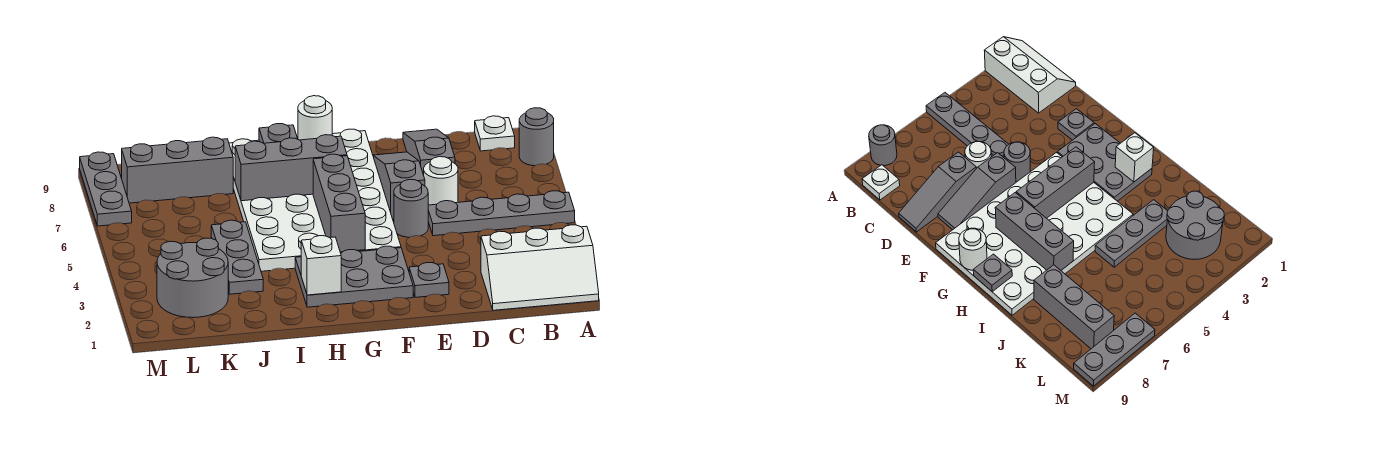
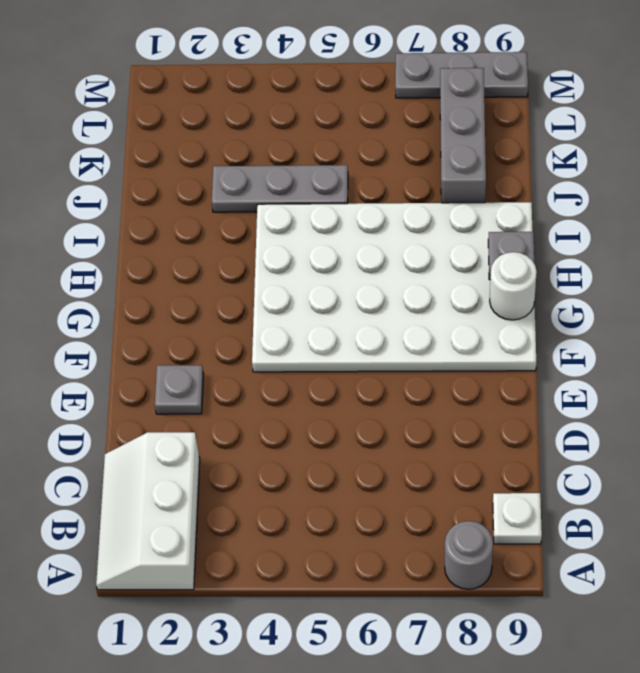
none -> grey 1x4 plate [428,191,575,236]
none -> white 1x1 round brick [424,157,458,205]
none -> grey 1x3 slope [403,129,455,175]

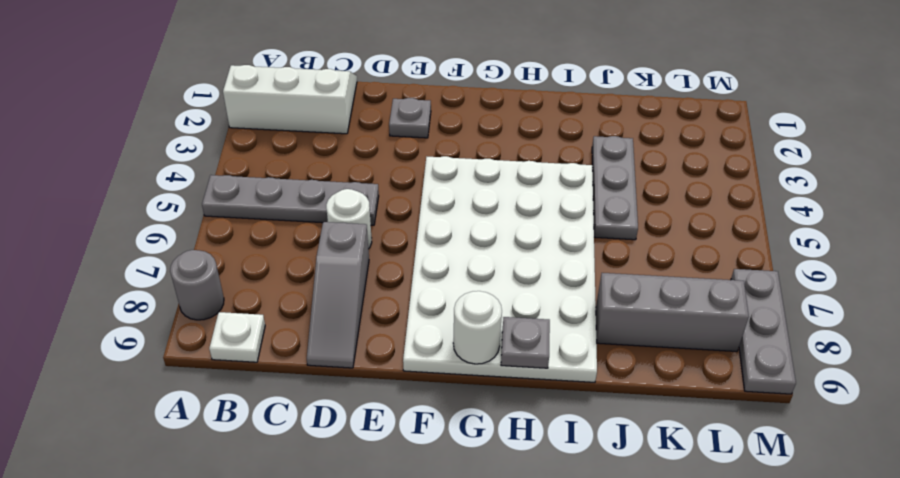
none -> grey 1x1 round brick [394,179,428,237]
none -> grey 1x3 slope [373,152,425,219]
none -> grey 2x3 plate [295,246,413,307]

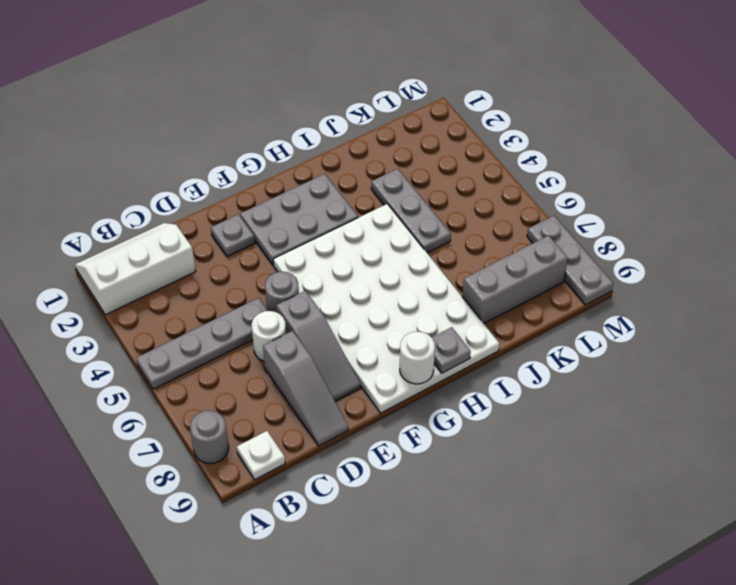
none -> grey 2x2 round brick [157,238,228,318]
none -> grey 1x3 brick [313,154,365,252]
none -> grey 1x3 brick [235,135,347,201]

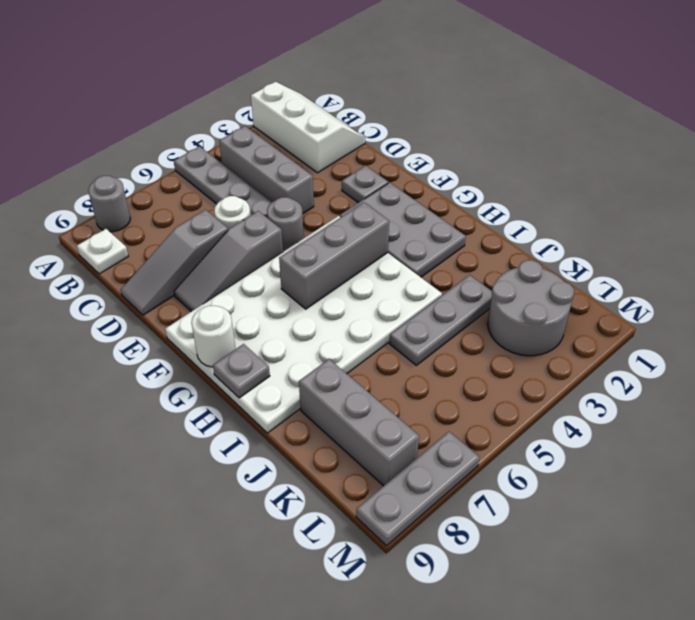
grey 1x3 brick [219,126,314,213] -> grey 1x3 brick moved to [235,135,347,201]
none -> white 1x1 brick [301,236,341,295]

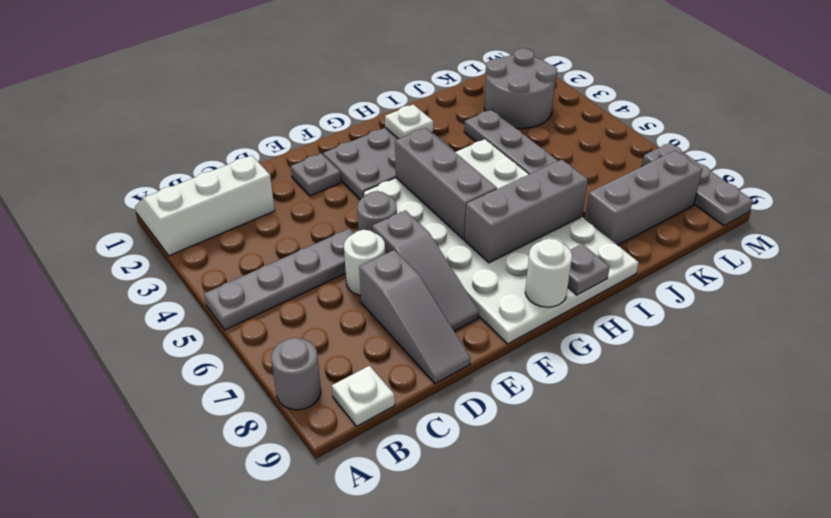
white 1x1 plate [385,104,433,139] -> white 1x1 brick [301,236,341,295]

